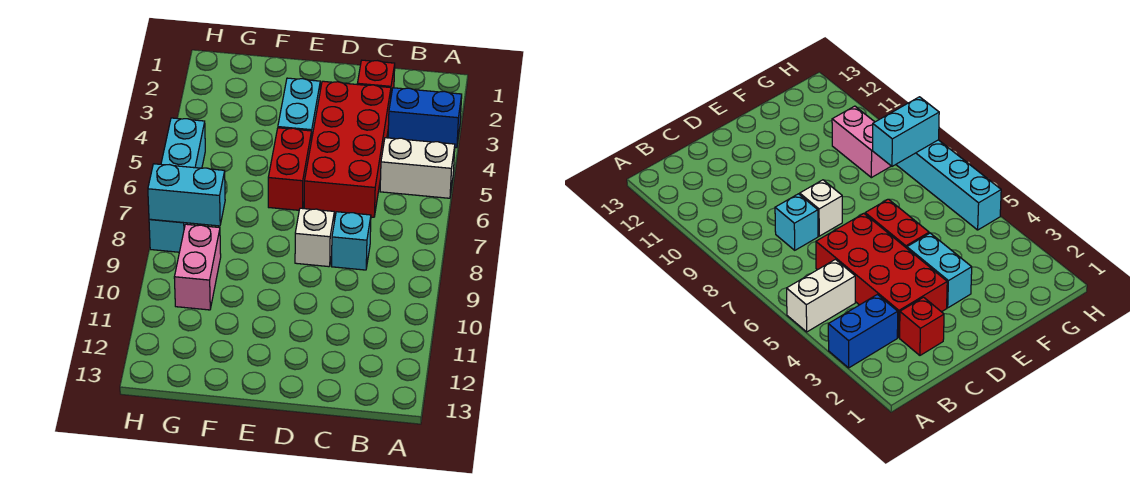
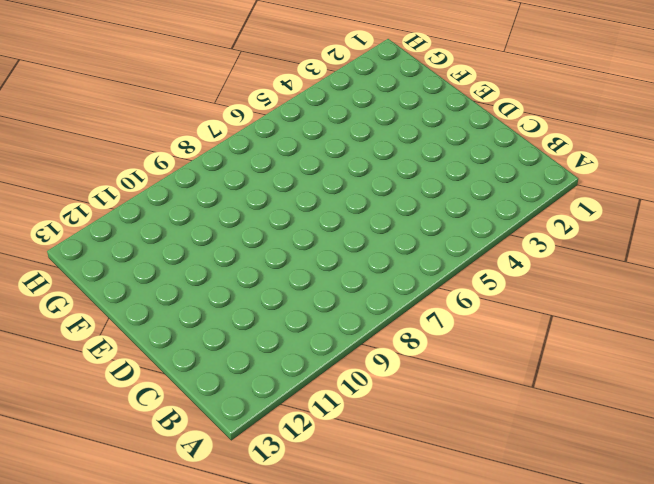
none -> blue 1x2 brick [388,88,462,148]
none -> white 1x2 brick [380,138,455,198]

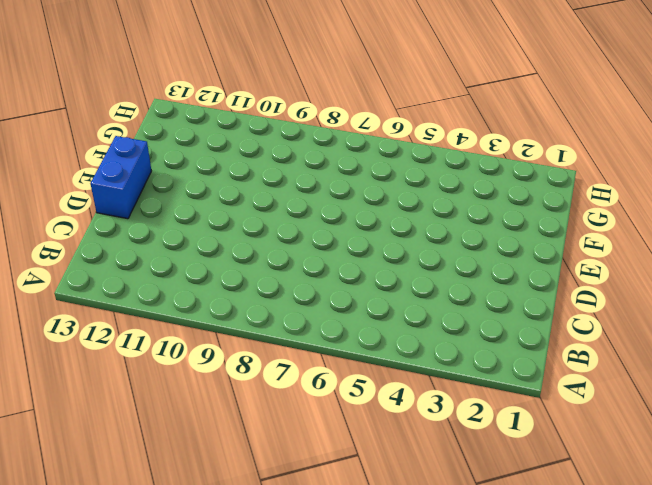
blue 1x2 brick [91,136,151,219] -> blue 1x2 brick moved to [388,88,462,148]
none -> white 1x2 brick [380,138,455,198]
none -> red 1x1 brick [357,60,395,95]

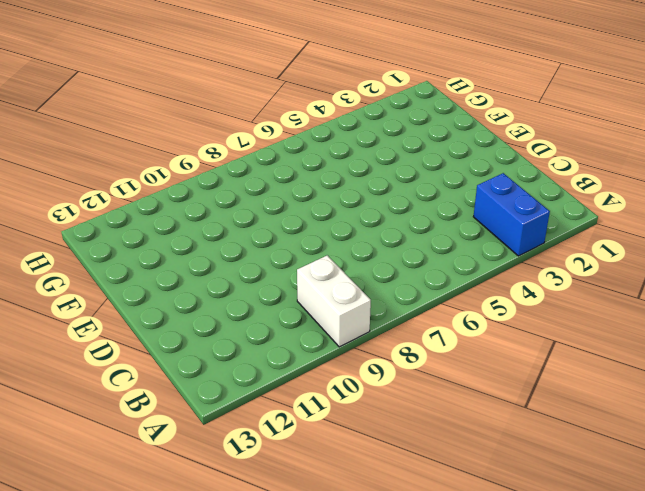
white 1x2 brick [297,255,371,347] -> white 1x2 brick moved to [380,138,455,198]
none -> red 1x1 brick [357,60,395,95]
none -> red 2x4 brick [304,81,391,217]

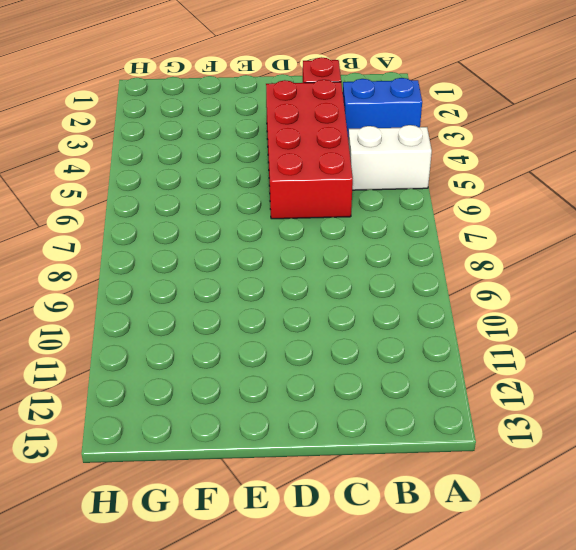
none -> cyan 1x1 brick [332,212,371,270]
none -> white 1x1 brick [295,208,334,267]

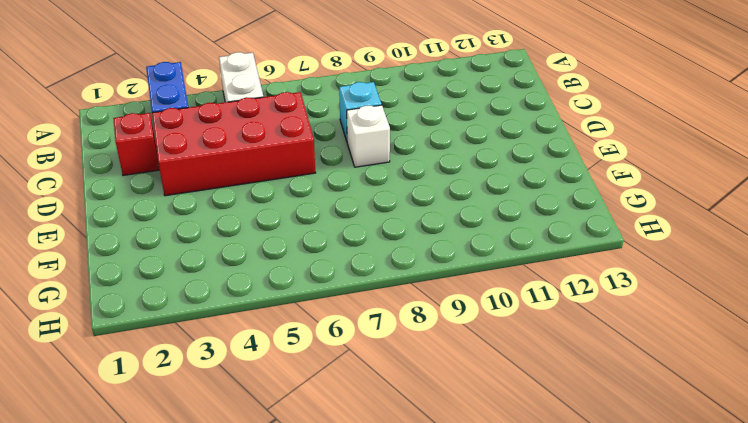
none -> cyan 1x2 brick [278,78,320,141]
none -> red 1x2 brick [268,128,312,210]

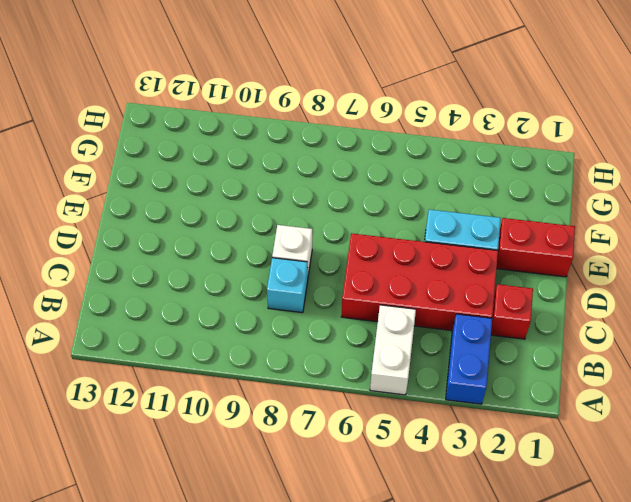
red 1x2 brick [497,218,575,277] -> red 1x2 brick moved to [268,128,312,210]
none -> pink 1x2 brick [174,224,221,310]
none -> cyan 1x4 brick [149,118,205,252]

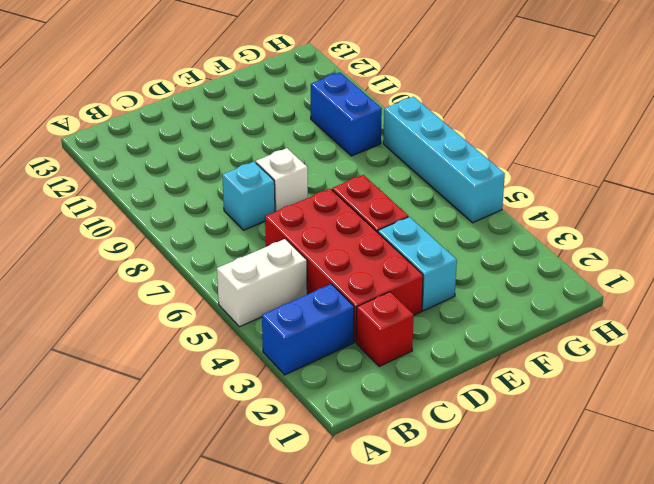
blue 1x2 brick [311,72,382,156] -> pink 1x2 brick [174,224,221,310]
none -> cyan 1x2 brick [148,164,225,226]

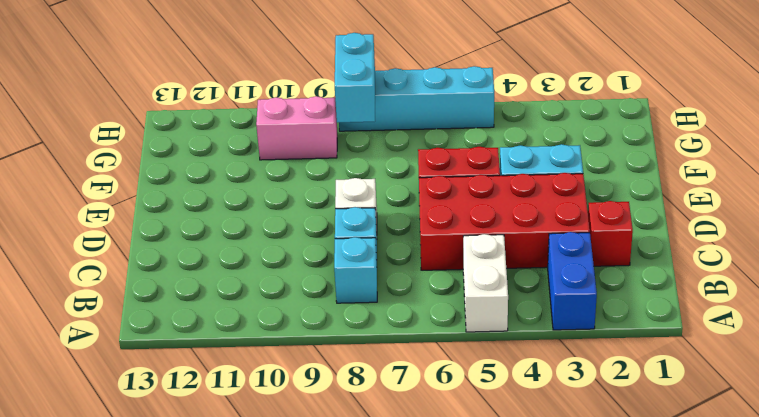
cyan 1x1 brick [334,237,377,303] -> none

